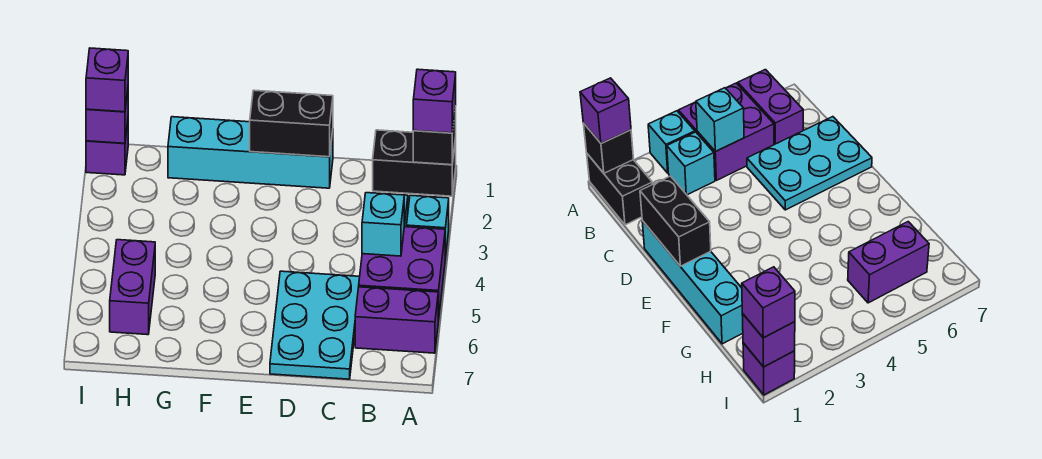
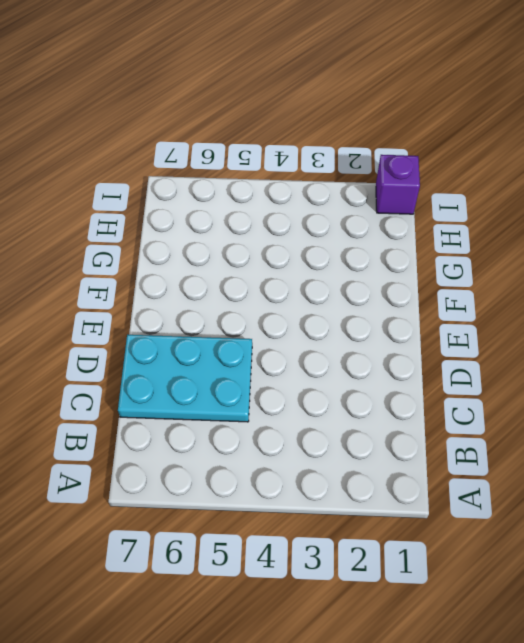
none -> black 1x2 brick [373,130,456,196]
none -> cyan 1x1 brick [407,195,449,259]
none -> purple 2x2 brick [359,227,445,322]

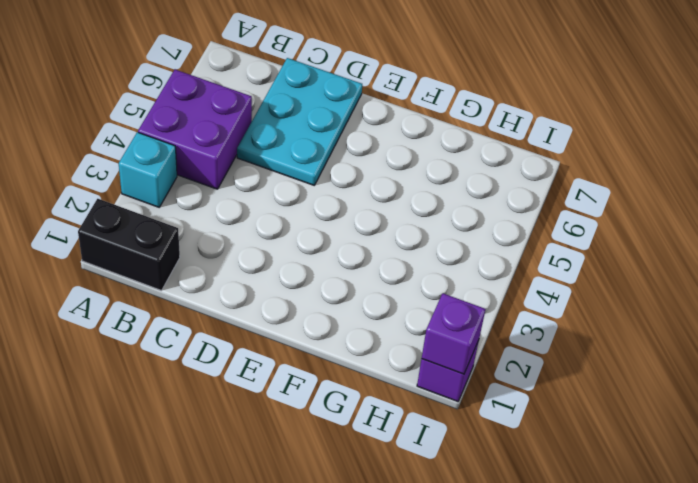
none -> purple 1x2 brick [355,287,438,353]
none -> cyan 1x1 brick [667,132,715,195]
none -> cyan 1x4 brick [168,117,333,188]

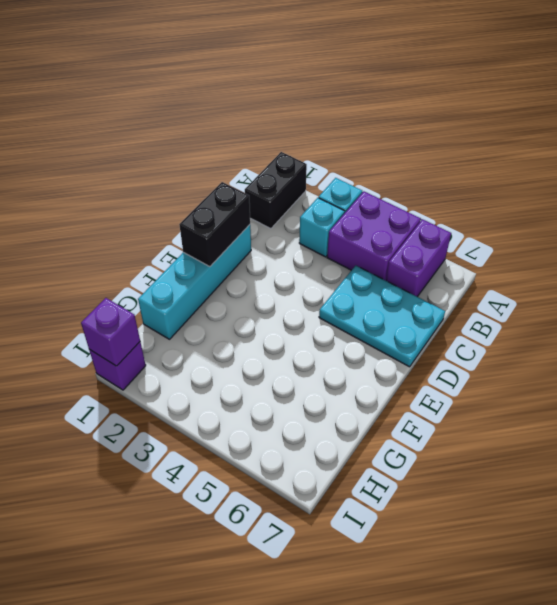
none -> purple 1x2 brick [110,240,155,335]
none -> black 1x1 brick [413,106,456,165]
none -> cyan 1x1 brick [362,193,405,256]

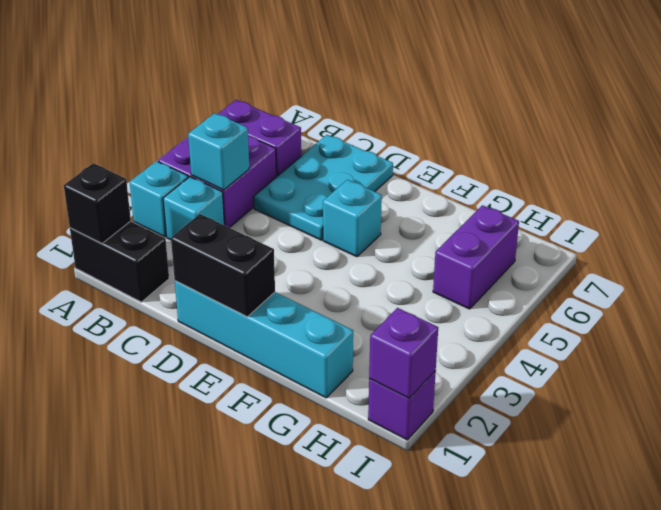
cyan 1x1 brick [323,180,382,257] -> none
none -> purple 1x1 brick [413,69,456,133]
none -> purple 1x1 brick [86,48,128,112]

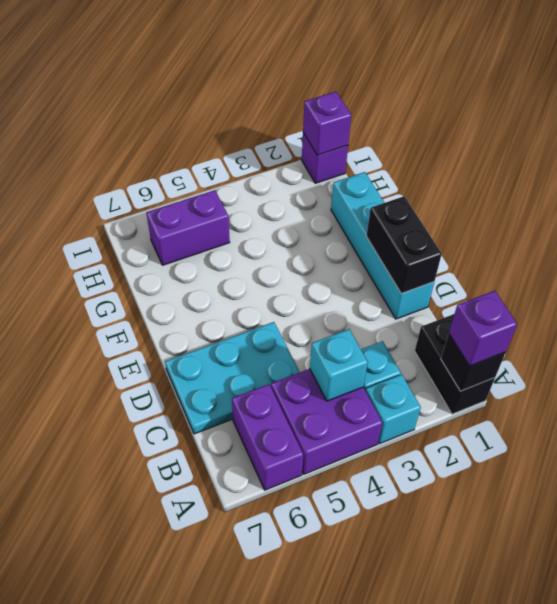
none -> purple 1x1 brick [86,48,128,112]

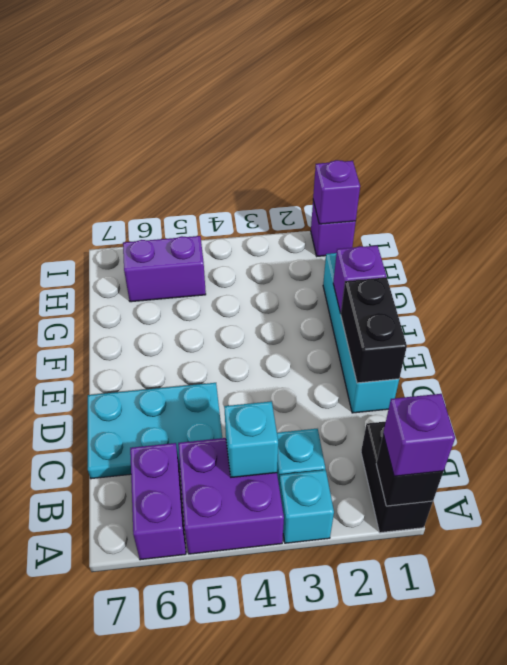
purple 1x1 brick [333,246,386,314] -> purple 1x1 brick moved to [86,48,128,112]

